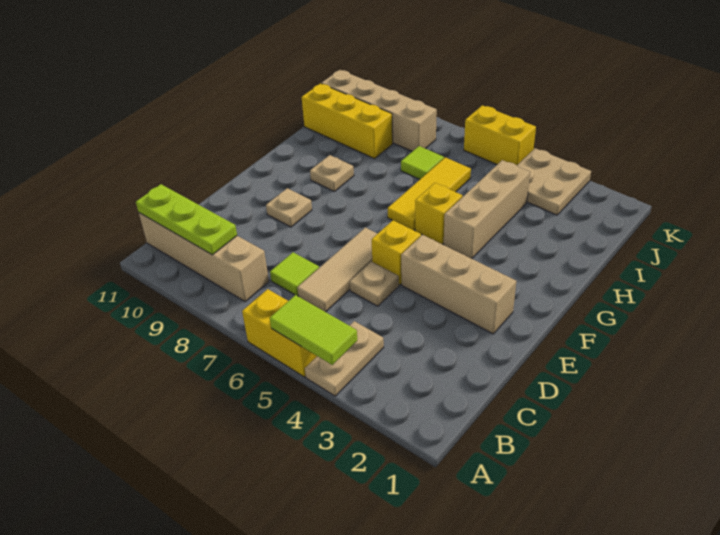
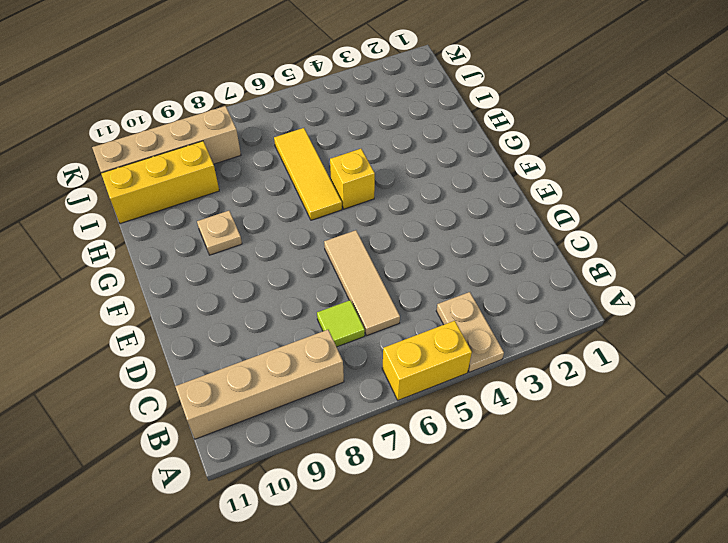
none -> tan 1x1 plate [350,262,399,306]
none -> tan 1x3 brick [401,235,516,334]
none -> yellow 1x1 brick [372,220,421,285]

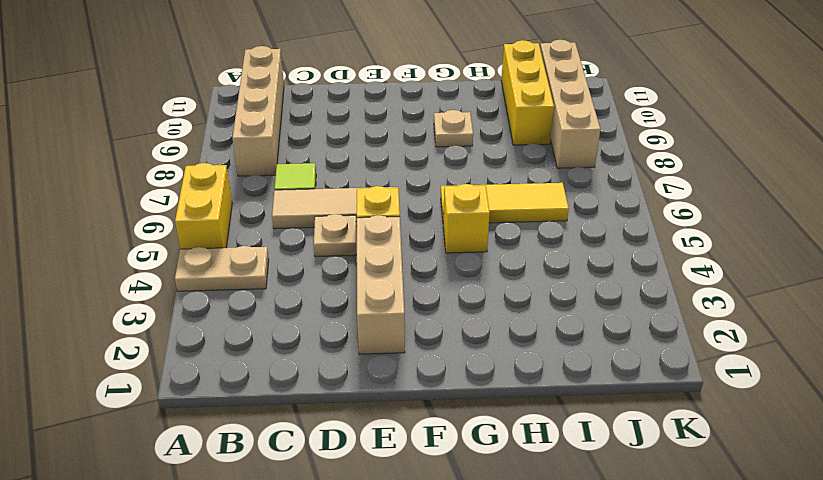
none -> tan 1x1 plate [266,188,312,227]
none -> tan 1x3 brick [444,160,530,259]
none -> lime 1x1 tile [401,146,444,179]

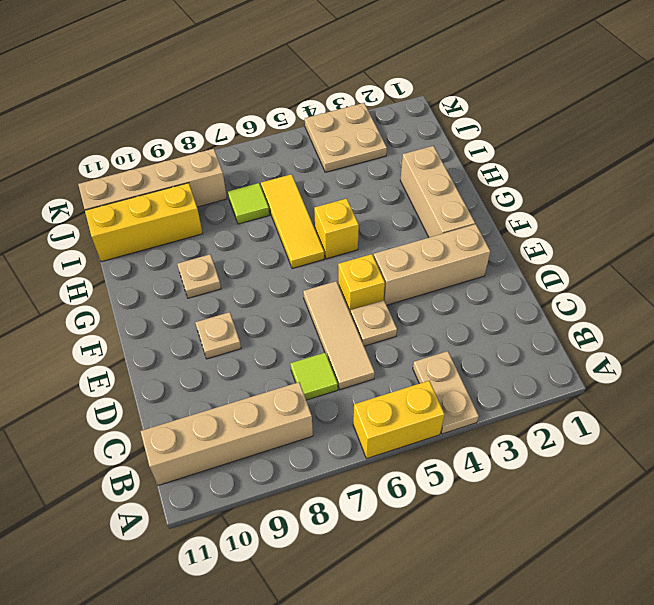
tan 1x3 brick [400,146,475,237] -> tan 1x3 brick moved to [444,160,530,259]
none -> yellow 1x2 brick [464,105,536,165]
none -> lime 1x2 tile [270,295,357,365]
none -> lime 1x3 plate [136,184,237,255]

